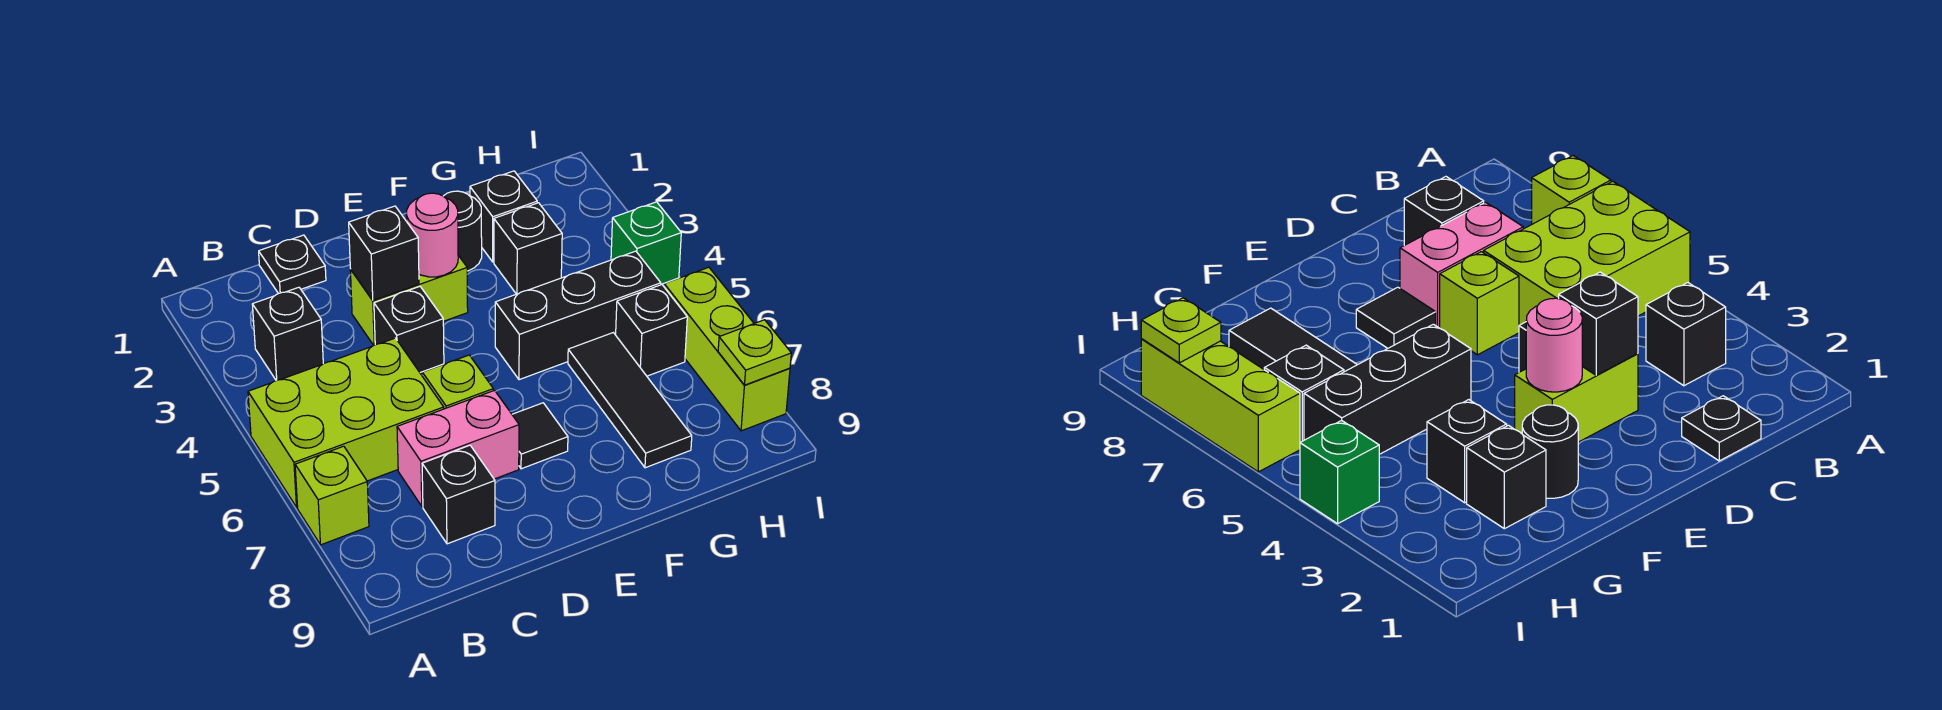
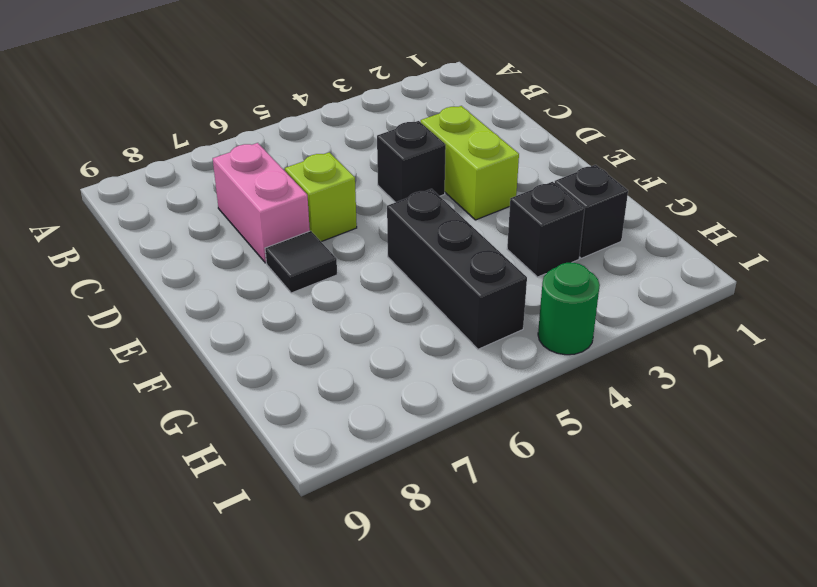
green 1x1 round brick [538,263,600,355] -> green 1x1 brick [611,202,681,284]
none -> lime 2x3 brick [248,338,444,507]
none -> lime 1x1 brick [295,446,369,545]
none -> black 1x1 brick [252,287,323,381]

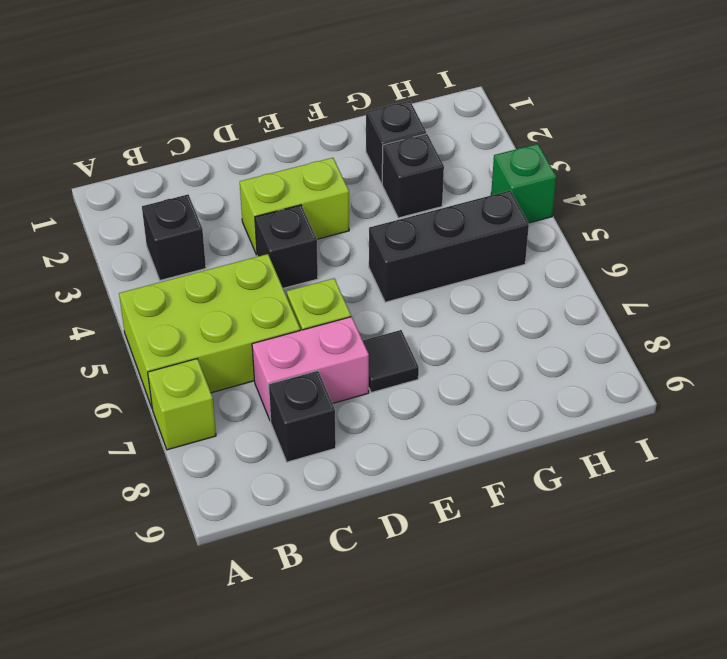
none -> black 1x1 plate [259,235,326,294]
none -> black 1x1 round brick [444,191,482,271]
none -> black 1x3 tile [568,333,692,468]

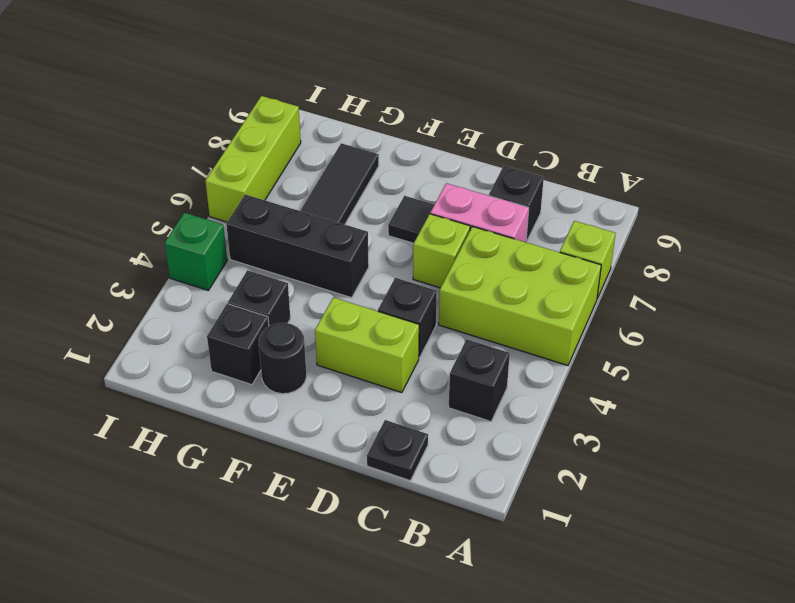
none -> black 1x1 brick [616,285,687,376]
none -> black 1x1 brick [349,206,419,300]
none -> pink 1x1 round brick [407,193,458,277]

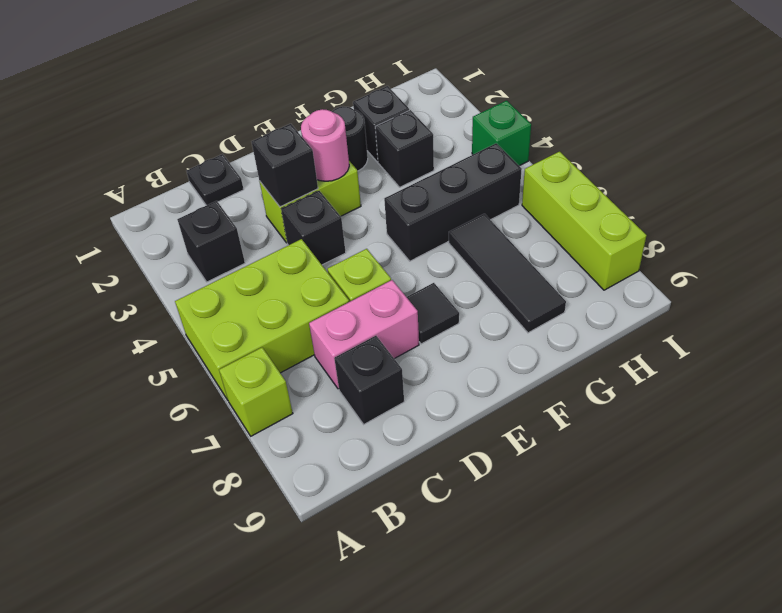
none -> black 1x1 brick [616,285,687,376]
none -> lime 1x1 plate [718,320,791,385]

